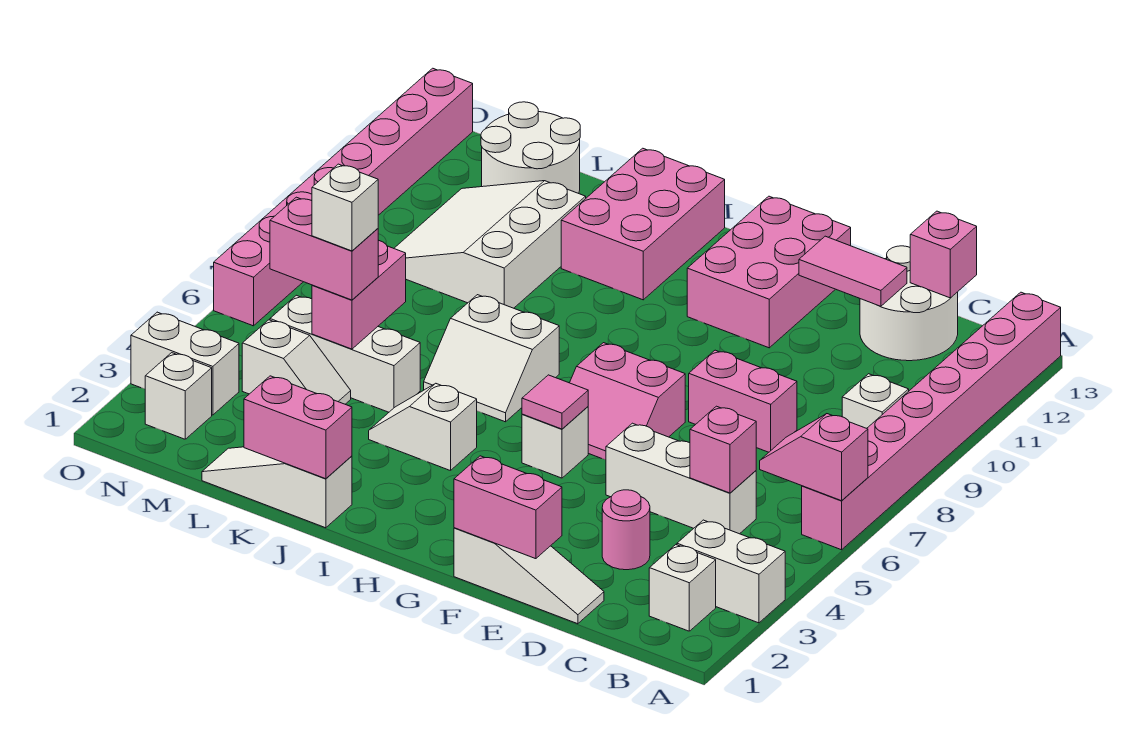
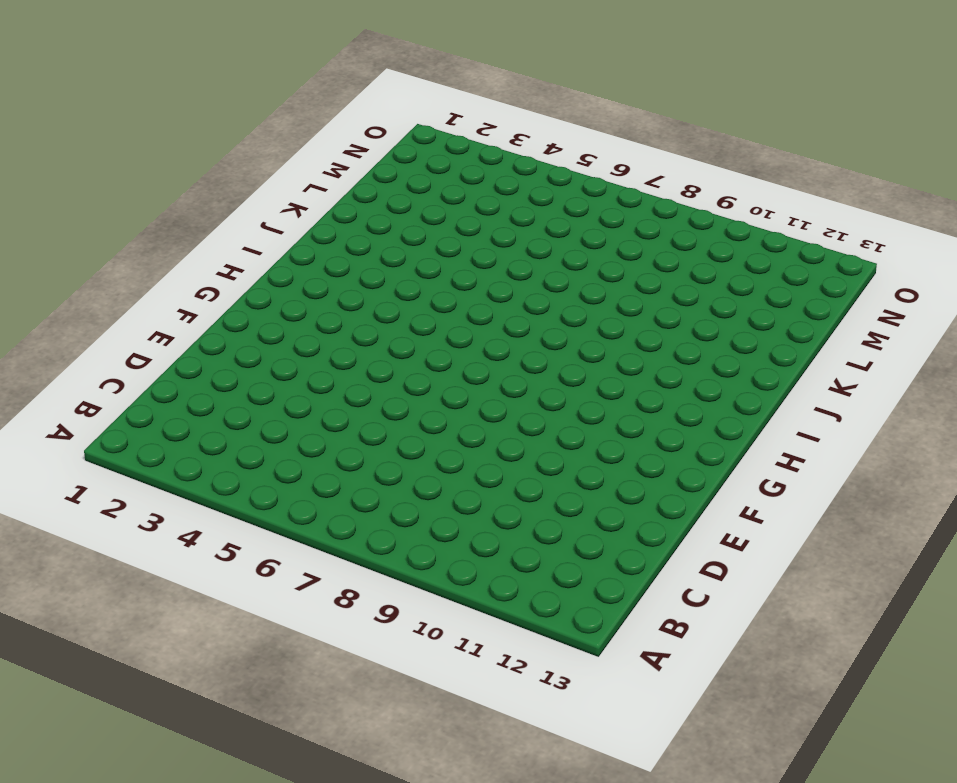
none -> white 1x2 brick [677,520,785,623]
none -> pink 1x8 brick [802,292,1061,550]
none -> white 1x1 brick [649,545,716,631]
none -> white 1x1 brick [842,374,909,428]

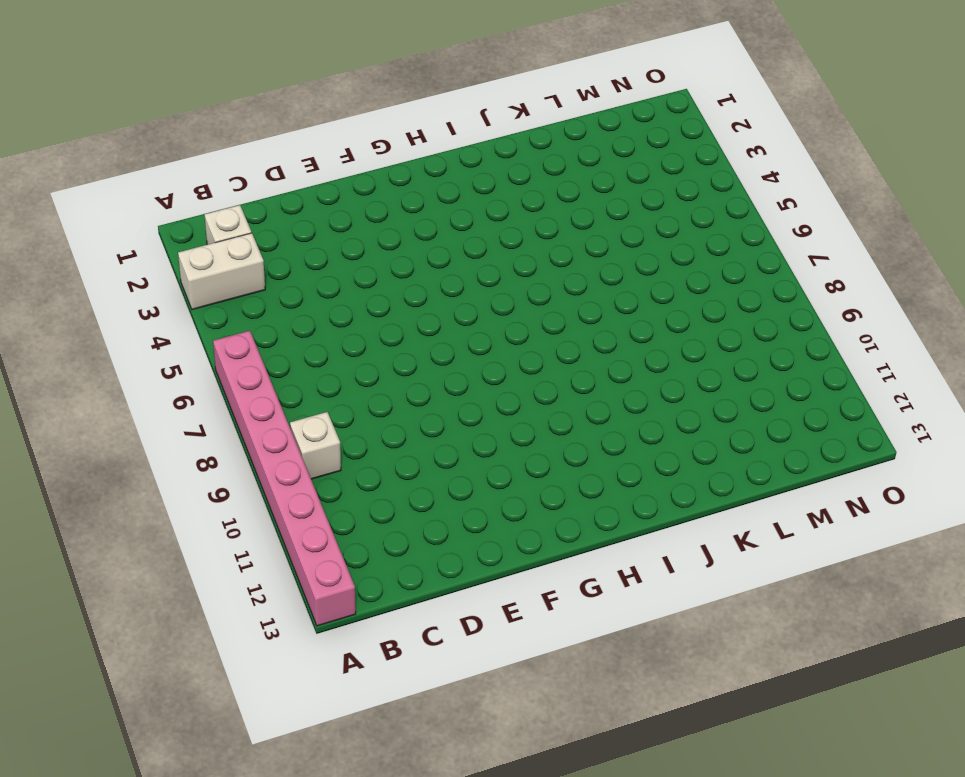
none -> white 1x3 brick [606,423,756,534]
none -> white 2x2 round brick [860,246,958,361]
none -> white 1x3 slope [454,528,604,624]
none -> pink 1x1 round brick [602,490,650,570]

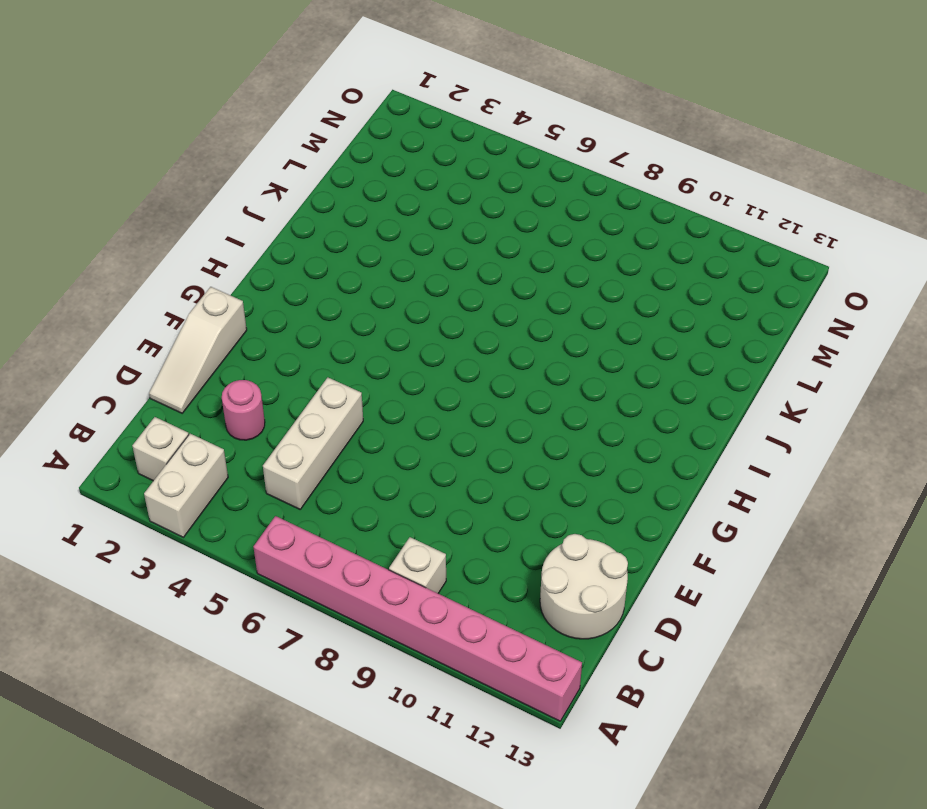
none -> pink 1x2 brick [689,350,797,452]
none -> pink 2x2 slope [570,343,685,460]
none -> pink 2x3 brick [687,196,851,348]
none -> white 1x1 brick [522,407,588,478]

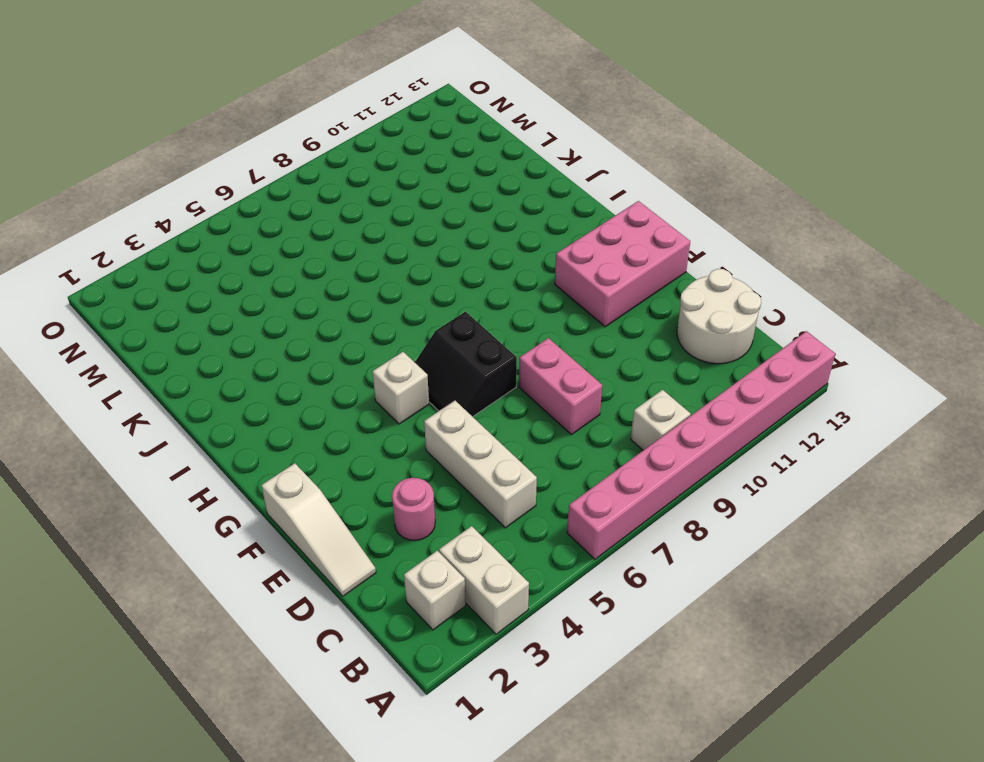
black 2x2 slope [415,312,517,417] -> pink 2x2 slope [570,343,685,460]
none -> white 1x2 slope [369,383,477,471]
none -> white 2x2 slope [424,295,559,422]
none -> pink 2x3 brick [561,148,725,300]
none -> white 1x3 slope [202,447,352,528]

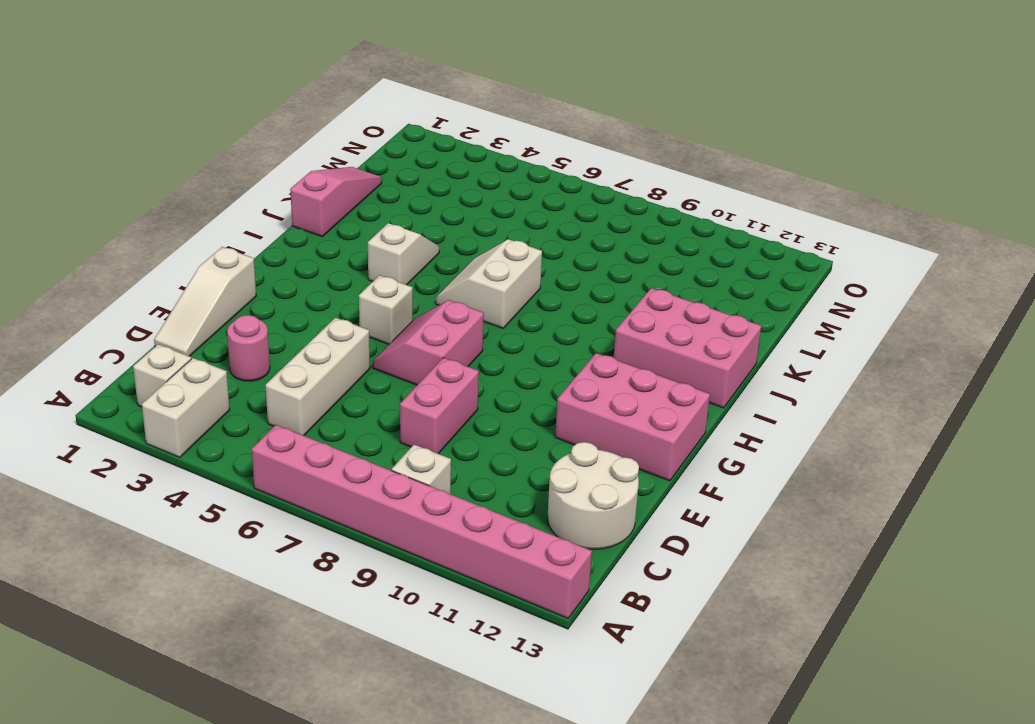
pink 1x3 slope [290,167,382,236] -> white 1x3 slope [202,447,352,528]
none -> white 1x3 brick [270,295,420,412]
none -> white 3x3 slope [394,181,586,308]
none -> white 1x2 slope [242,320,351,404]
none -> white 2x2 round brick [481,102,580,194]

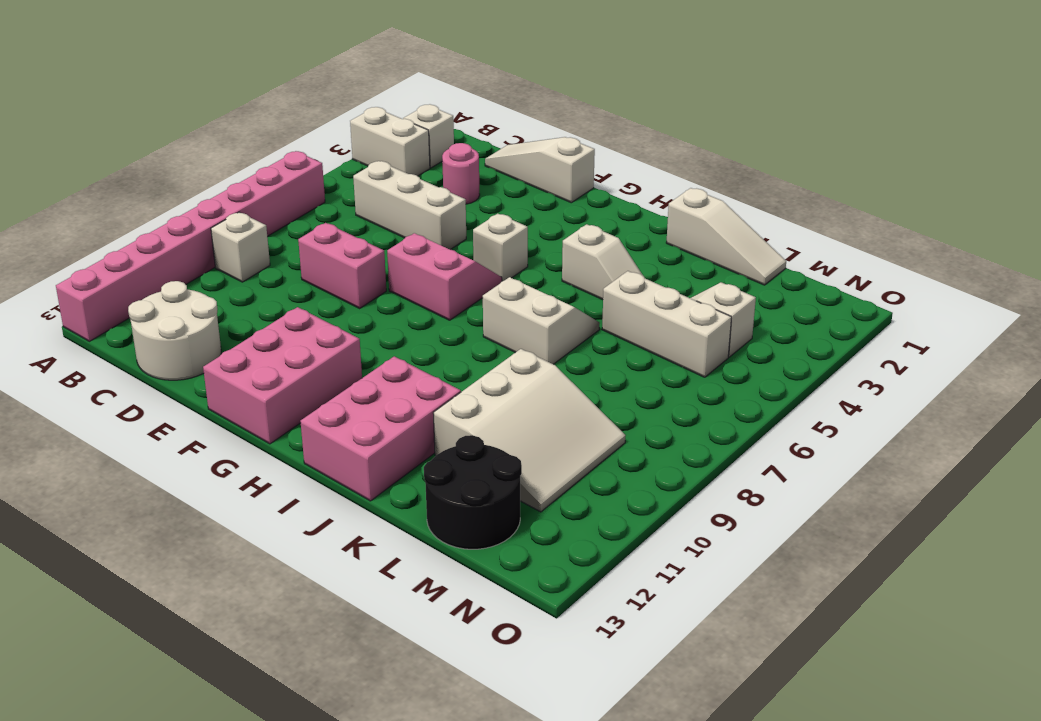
black 2x2 round brick [424,435,522,549] -> white 2x2 round brick [481,102,580,194]
none -> white 1x1 brick [145,353,212,439]
none -> white 1x2 brick [131,312,239,415]
none -> pink 1x8 brick [214,68,473,326]
none -> pink 1x2 slope [760,414,868,501]

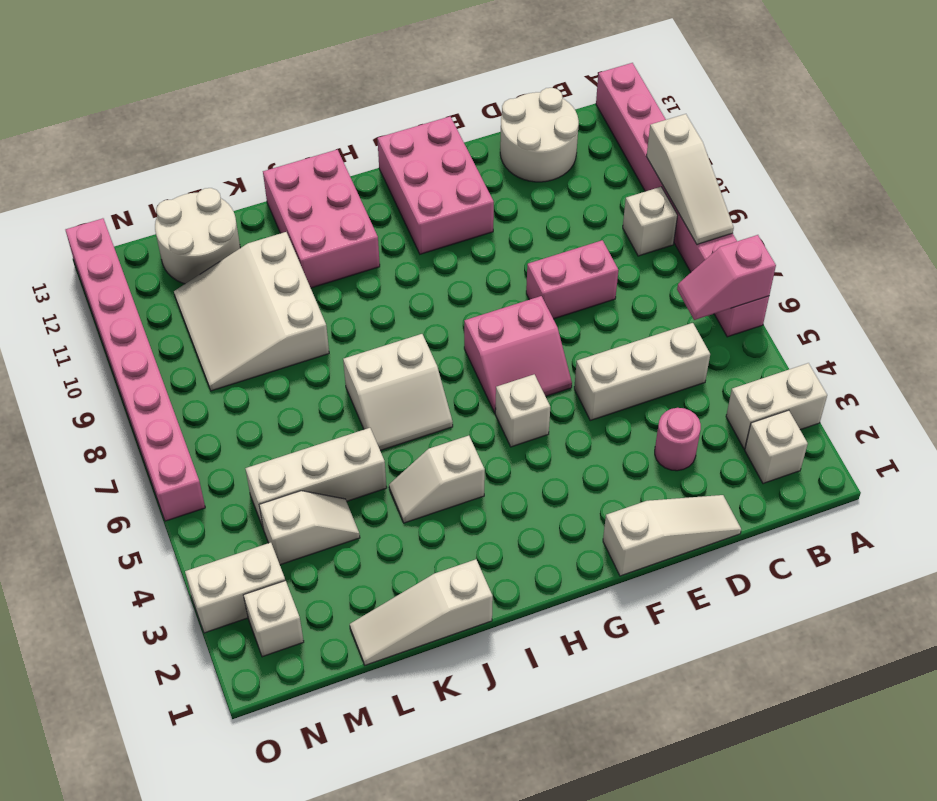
white 1x3 slope [646,114,734,244] -> none
none -> pink 1x1 brick [690,406,756,493]
none -> pink 1x1 brick [910,211,977,298]
none -> pink 1x2 tile [799,236,907,306]
none -> pink 1x2 brick [454,456,562,559]

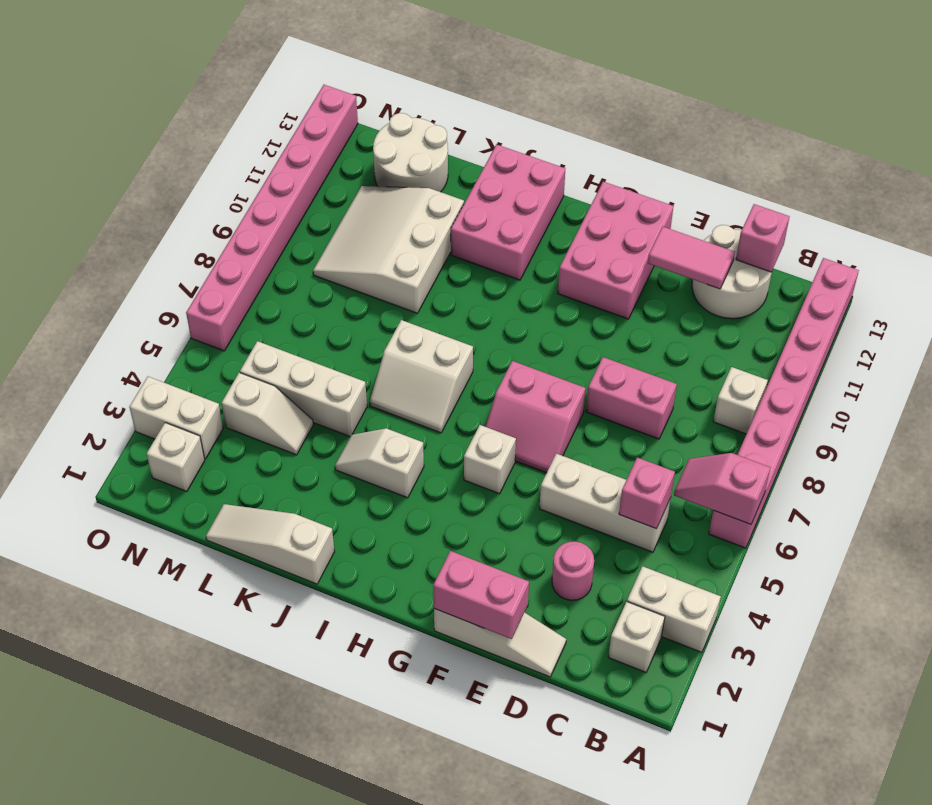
none -> pink 1x1 tile [522,375,588,429]
none -> pink 1x2 brick [244,376,352,479]
none -> pink 1x2 brick [312,240,406,349]
none -> pink 1x2 brick [270,197,378,300]

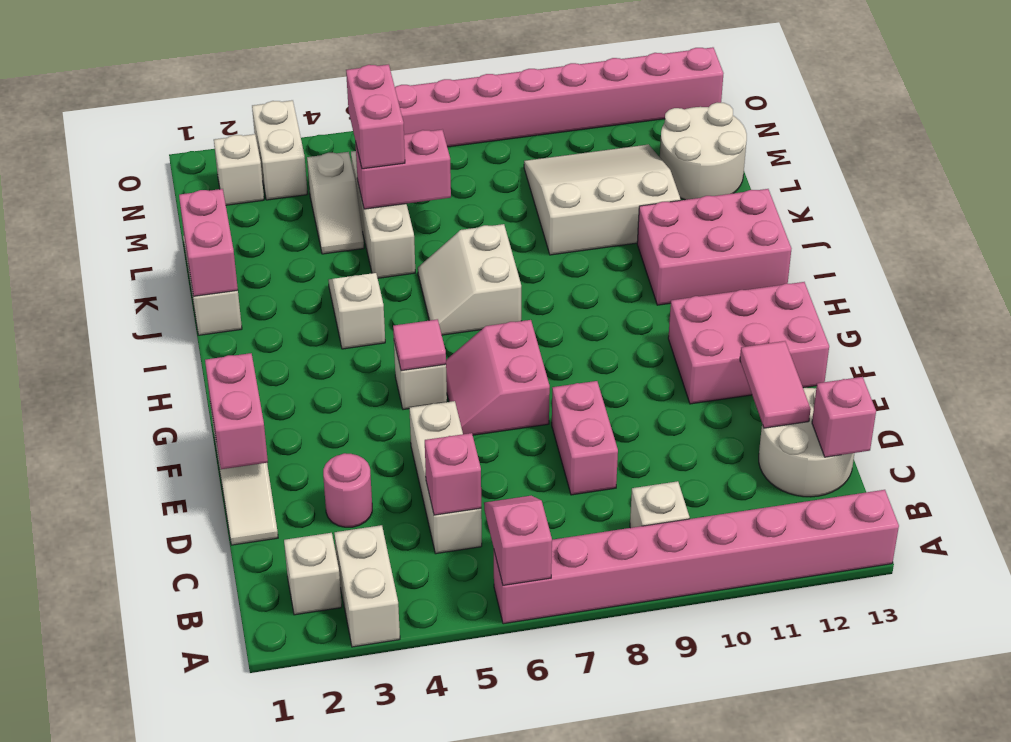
none -> white 1x1 brick [312,164,378,251]

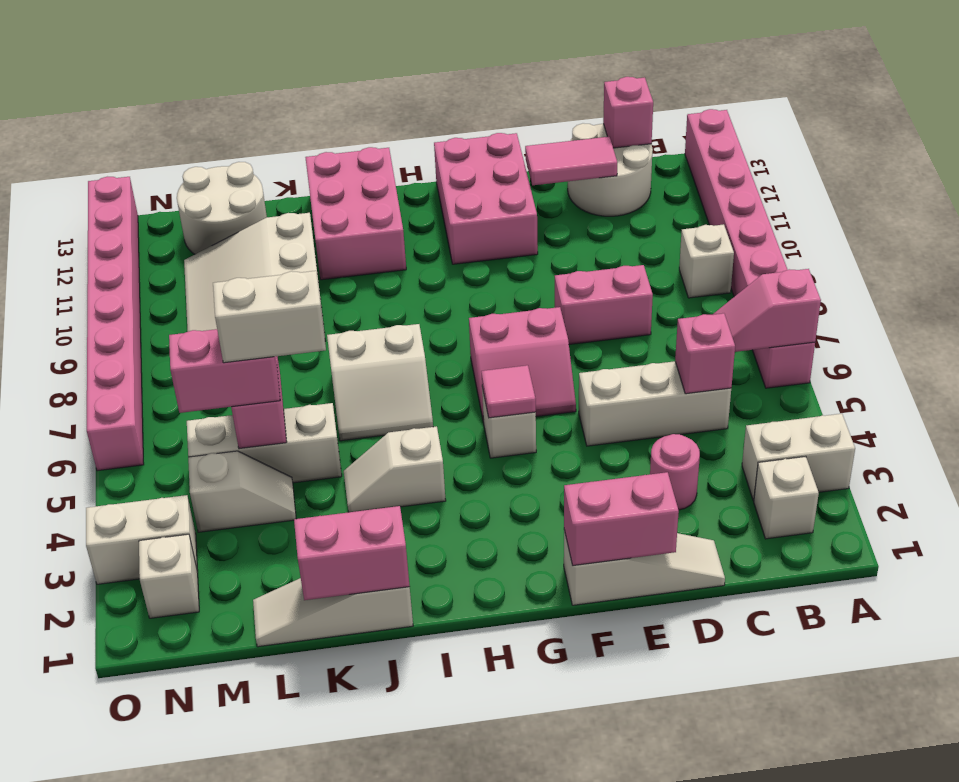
white 1x2 brick [213,271,326,363] -> white 1x1 brick [312,164,378,251]

